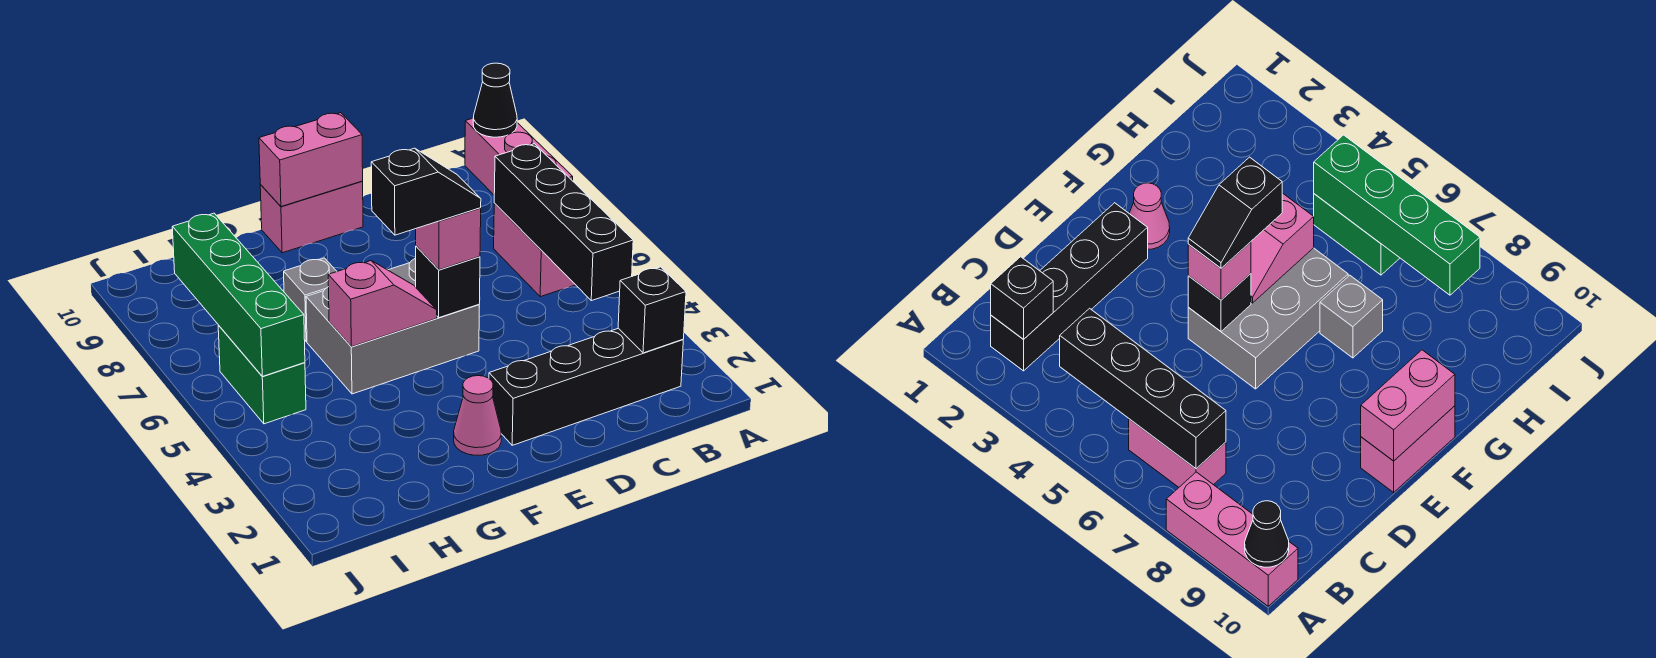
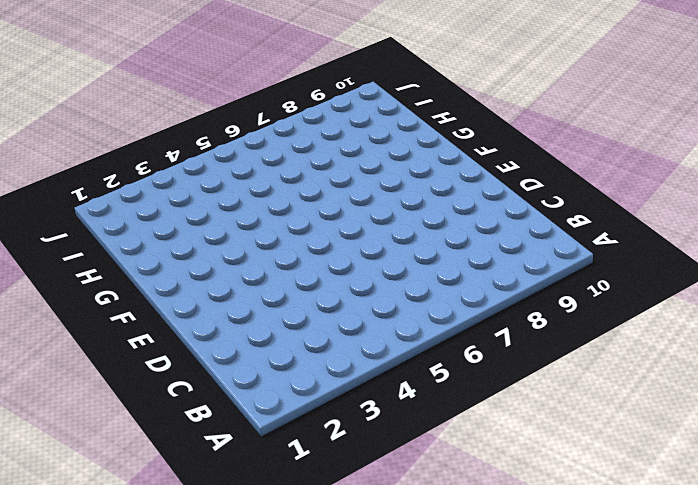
none -> pink 1x3 brick [465,118,573,195]
none -> black 1x4 brick [489,328,683,445]
none -> pink 1x2 brick [494,203,575,297]

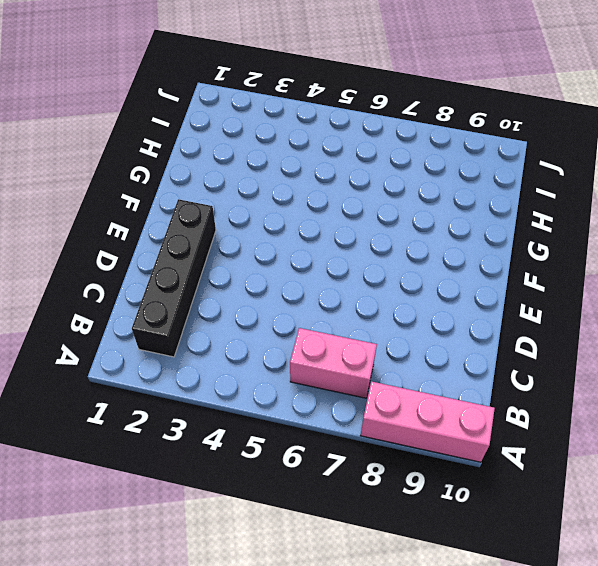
none -> grey 2x3 brick [306,258,479,394]
none -> pink 1x2 brick [260,181,363,253]
none -> pink 1x1 cone [454,376,501,455]

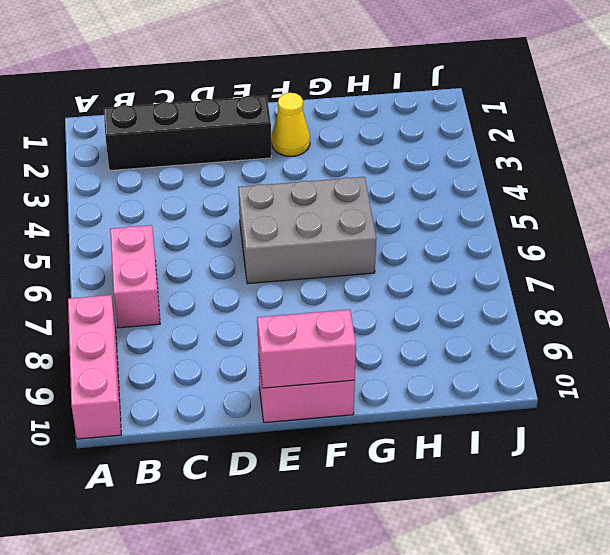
yellow 1x1 cone [271,93,310,156] -> pink 1x1 cone [454,376,501,455]
none -> grey 1x1 brick [284,258,337,341]
none -> green 1x2 brick [218,325,306,424]
none -> black 1x1 cone [473,63,517,137]

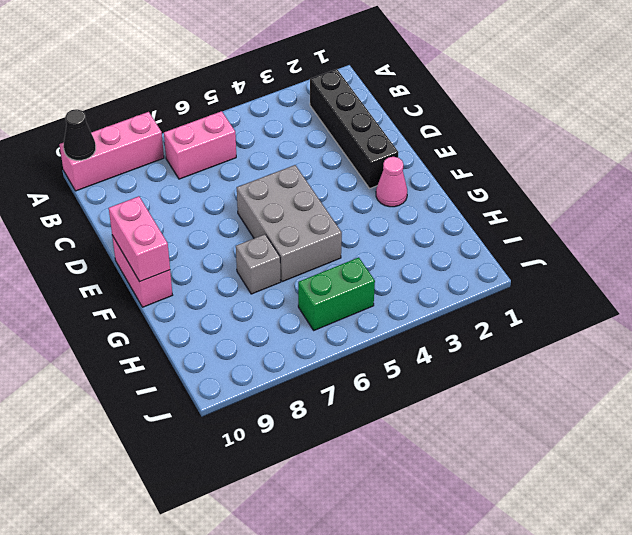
none -> black 1x1 brick [618,267,686,353]
none -> black 1x4 brick [494,144,633,301]
none -> black 1x1 brick [416,246,480,318]

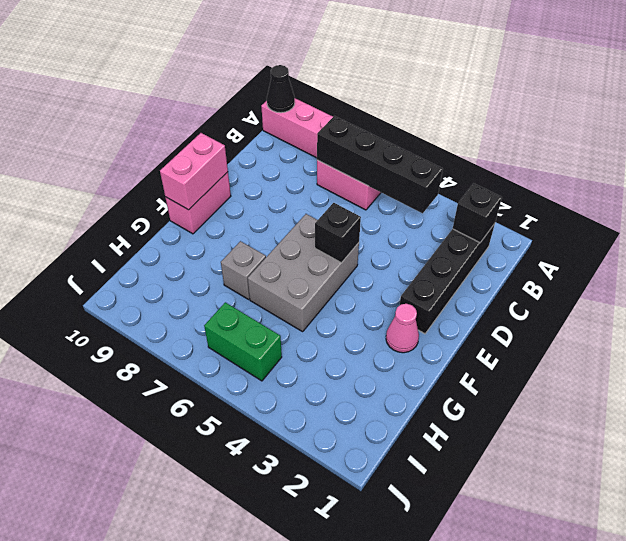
none -> pink 1x2 slope [328,261,437,347]
none -> green 1x4 brick [172,213,305,376]
none -> pink 1x1 brick [416,208,481,270]

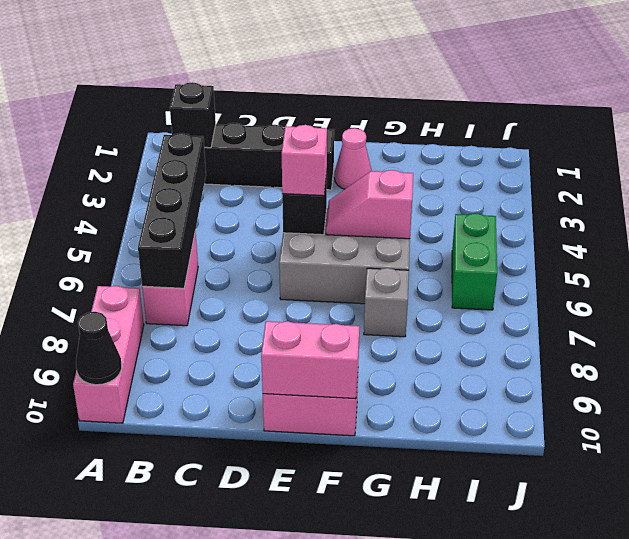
none -> green 1x4 brick [172,213,305,376]
none -> black 1x2 slope [371,148,481,235]

